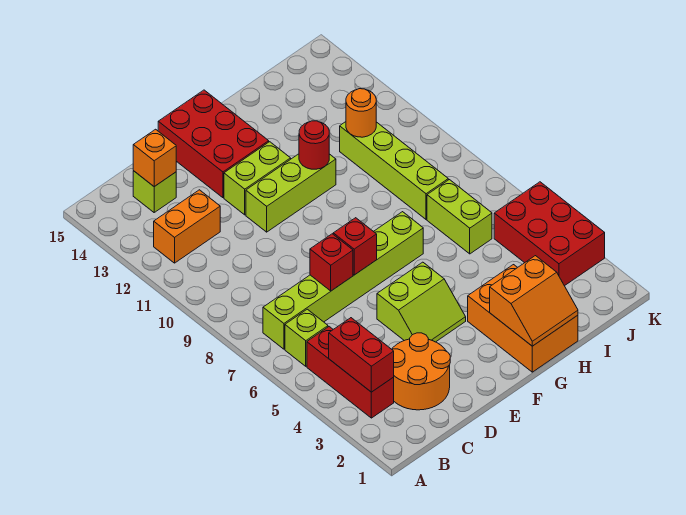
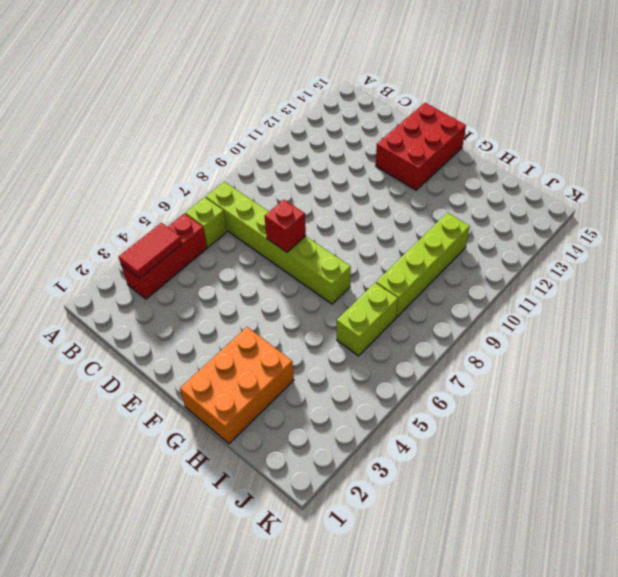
red 1x2 tile [119,223,182,278] -> red 1x2 brick [329,318,394,392]
none -> orange 1x2 brick [154,190,220,263]
none -> orange 2x2 round brick [392,333,450,410]
none -> lime 1x1 brick [133,171,176,212]

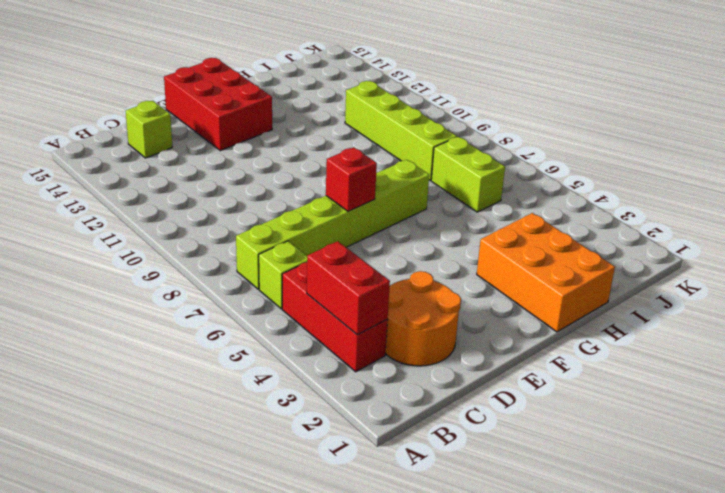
none -> orange 1x2 brick [154,190,220,263]
none -> lime 2x2 slope [377,262,466,342]
none -> lime 1x3 brick [246,154,336,232]

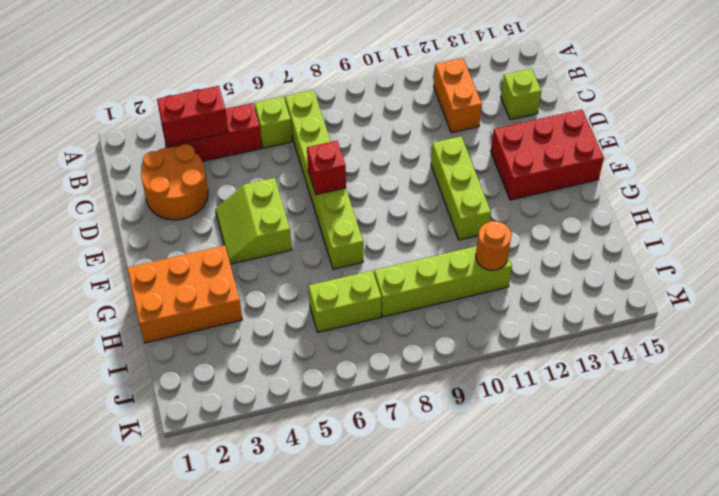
none -> lime 1x2 brick [224,142,291,215]
none -> red 2x3 brick [494,182,605,286]
none -> orange 1x1 brick [133,129,176,187]

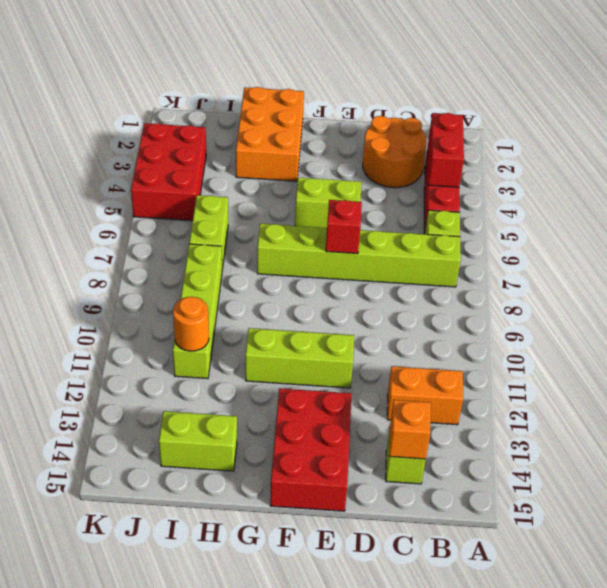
lime 1x2 brick [159,411,237,471] -> lime 1x2 brick moved to [224,142,291,215]
none -> red 1x1 brick [310,234,353,291]
none -> orange 2x2 slope [490,256,578,346]
none -> red 1x1 round brick [299,121,329,169]

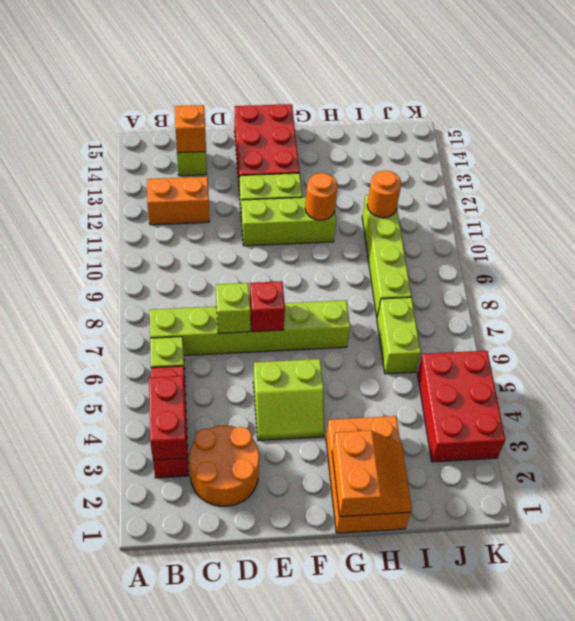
lime 1x1 brick [216,283,251,333] -> red 1x1 brick [310,234,353,291]
orange 2x2 slope [332,430,412,517] -> orange 2x2 slope turned to [490,256,578,346]
orange 1x1 round brick [305,173,338,220] -> red 1x1 round brick [299,121,329,169]

